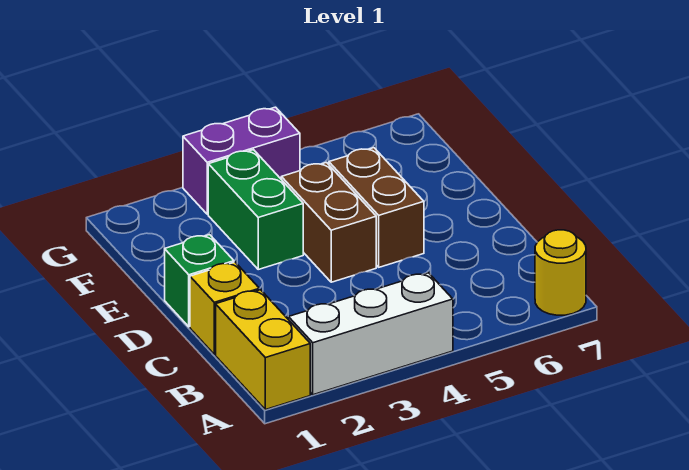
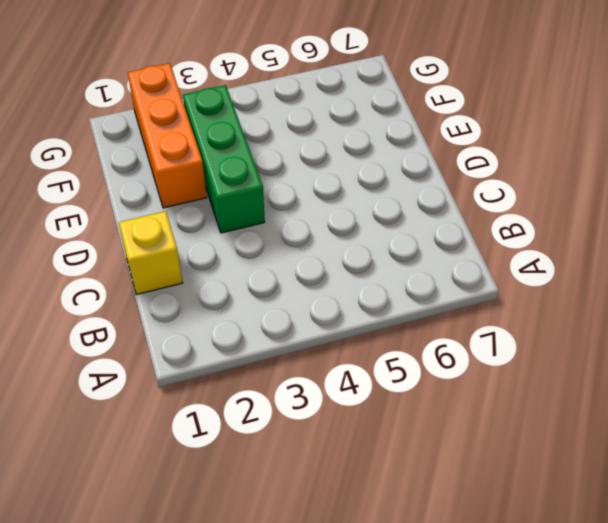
green 1x3 brick [183,85,265,233] -> green 1x2 brick [208,150,303,269]
orange 1x3 brick [128,63,207,208] -> none
none -> yellow 1x2 brick [216,290,310,410]
none -> white 1x3 brick [288,273,453,395]

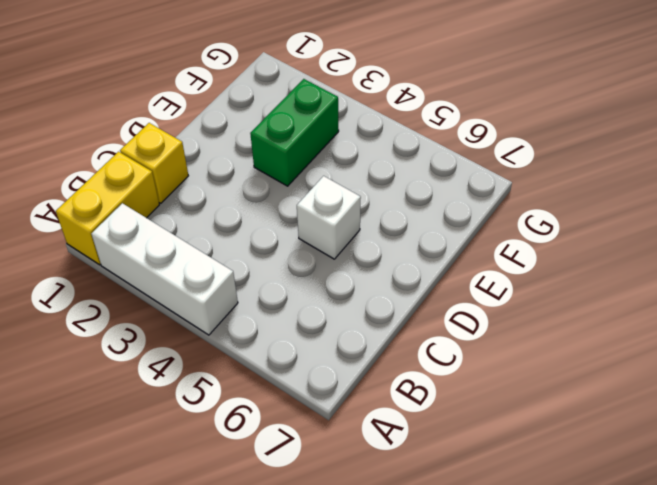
white 1x1 brick [297,176,361,259] -> brown 1x2 brick [329,148,424,267]
none -> yellow 1x1 round brick [535,230,586,315]
none -> green 1x1 brick [165,235,234,327]

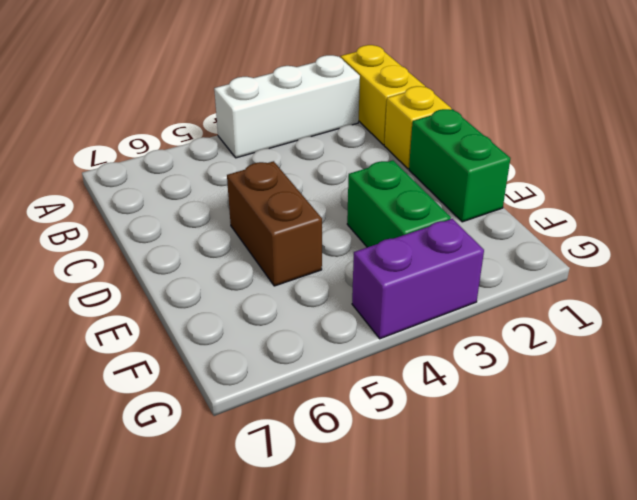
green 1x2 brick [409,109,510,222] -> green 1x1 brick [165,235,234,327]
none -> yellow 1x1 round brick [535,230,586,315]
none -> brown 1x2 brick [281,163,376,282]

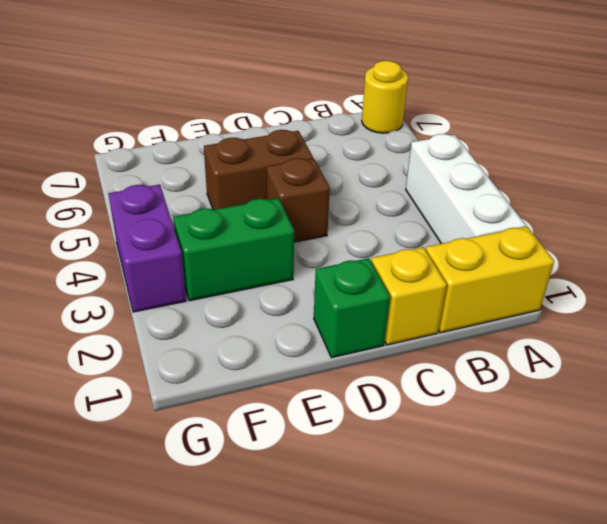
brown 1x1 brick [267,158,330,242] -> brown 1x2 brick [281,163,376,282]

